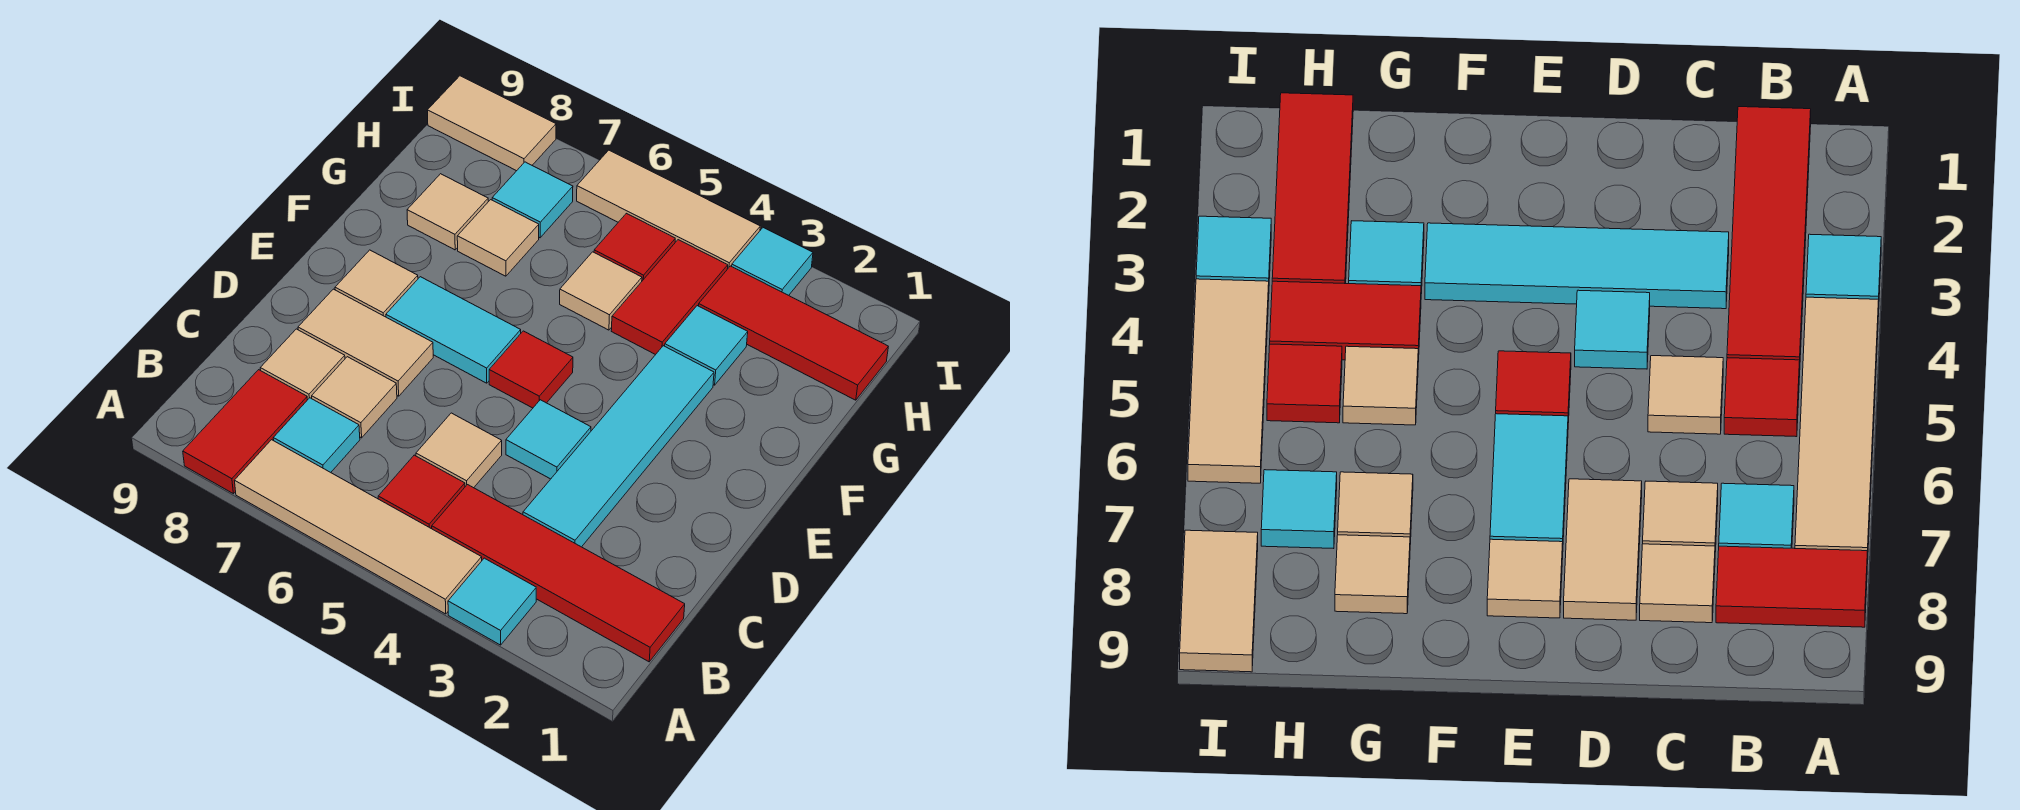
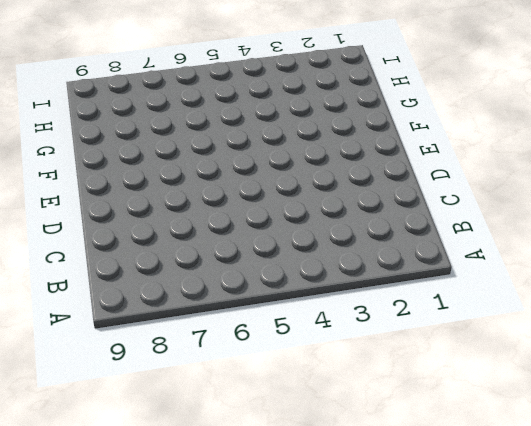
none -> cyan 1x1 tile [448,558,536,645]
none -> tan 1x4 tile [235,440,482,614]
none -> red 1x2 tile [183,370,307,494]

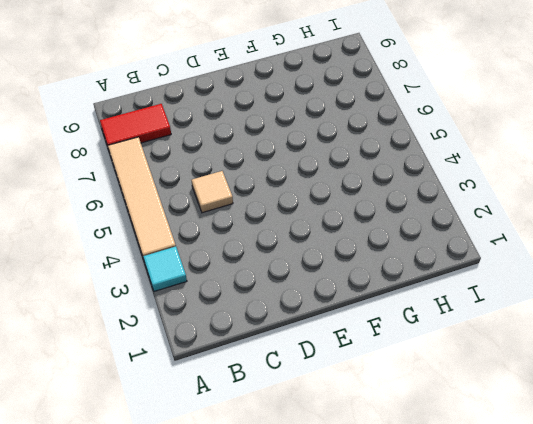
none -> red 1x4 tile [432,485,685,662]
none -> red 1x1 tile [378,455,465,529]
none -> cyan 1x1 tile [273,398,360,472]

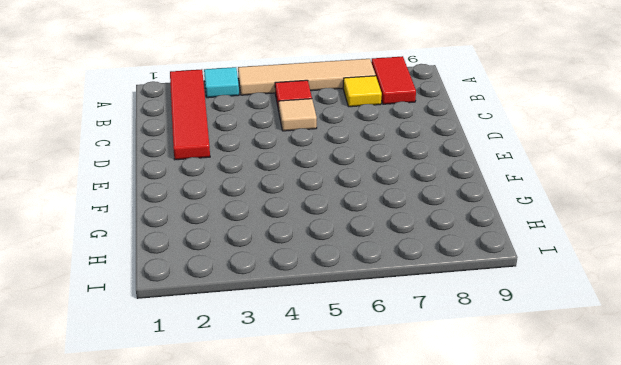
red 1x4 tile [170,69,210,160] -> red 1x4 tile turned to [432,485,685,662]
yellow 1x1 tile [343,76,382,107] -> cyan 1x1 tile [273,398,360,472]
none -> cyan 1x4 tile [523,346,714,547]
none -> tan 1x1 tile [312,357,397,438]
none -> tan 1x1 tile [260,329,345,400]

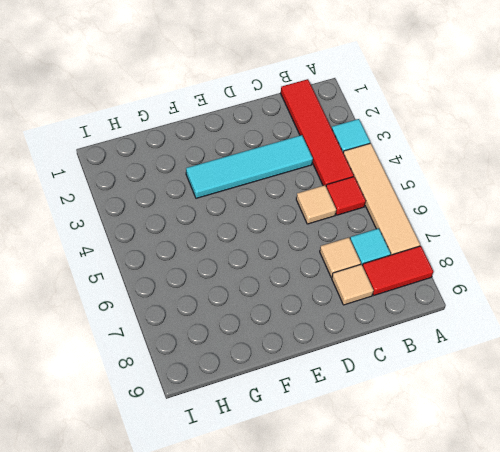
none -> cyan 1x1 tile [506,400,591,479]
none -> tan 1x2 tile [298,289,433,396]
none -> red 1x1 tile [489,331,573,408]

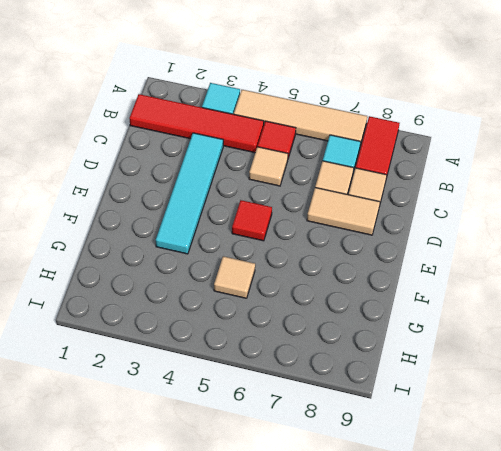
none -> cyan 1x1 tile [506,400,591,479]
none -> cyan 1x2 tile [386,277,521,383]
none -> tan 1x1 tile [335,250,418,317]

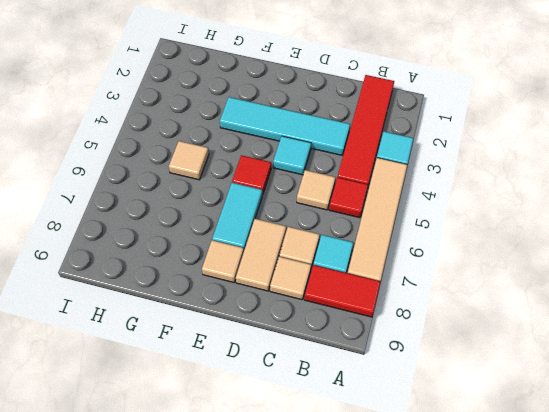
none -> cyan 1x1 tile [665,306,748,385]
none -> red 1x2 tile [611,240,728,355]
none -> tan 1x1 tile [457,200,539,276]

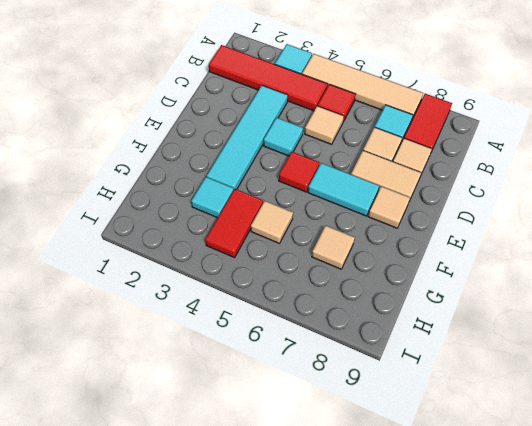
none -> tan 1x1 tile [407,174,488,250]
none -> red 1x3 tile [699,266,888,400]
none -> red 1x1 tile [594,213,675,281]

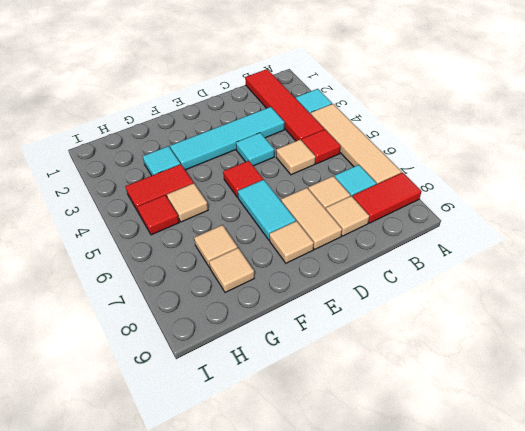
none -> red 1x3 tile [699,266,888,400]
none -> cyan 1x1 tile [492,162,573,238]
none -> cyan 1x1 tile [732,228,813,295]

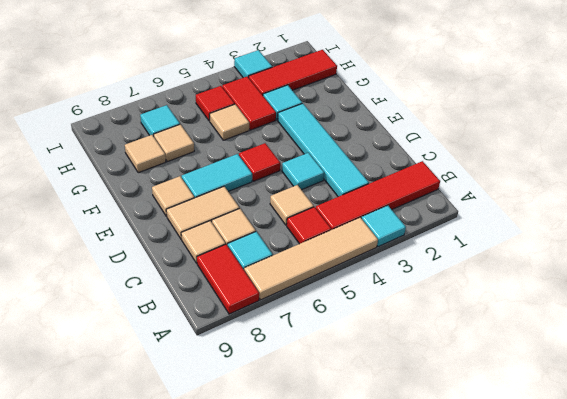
none -> tan 1x3 tile [577,150,760,269]
none -> tan 1x2 tile [427,76,556,171]

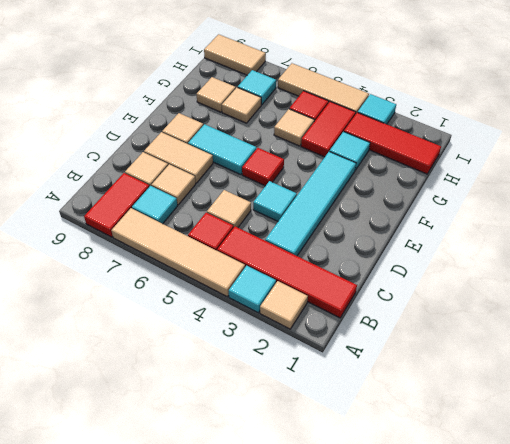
tan 1x1 tile [260,281,308,329] -> none

